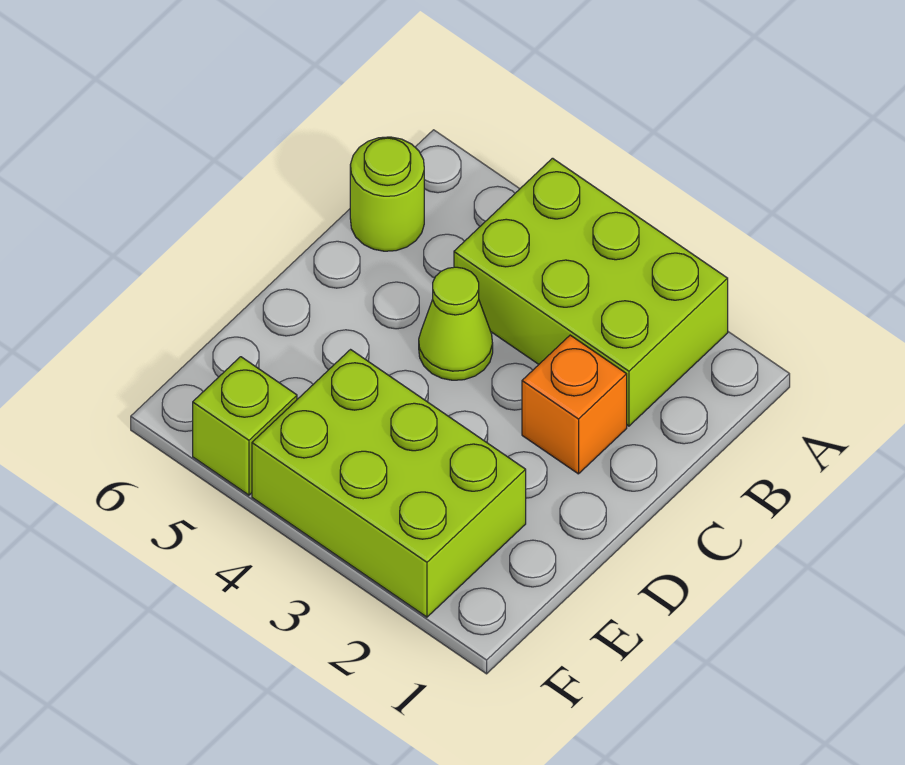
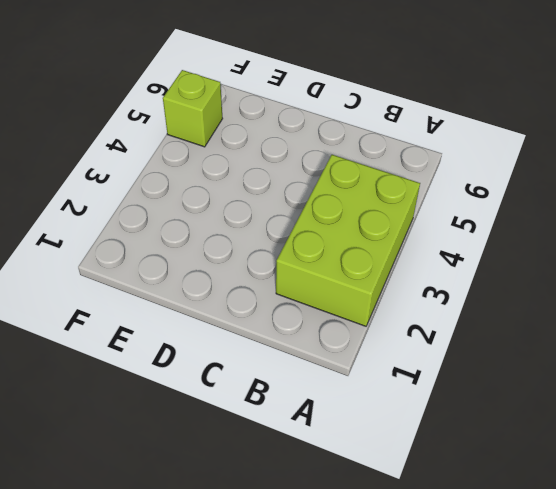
none -> lime 1x1 round brick [350,137,424,251]
none -> orange 1x1 brick [522,335,627,474]

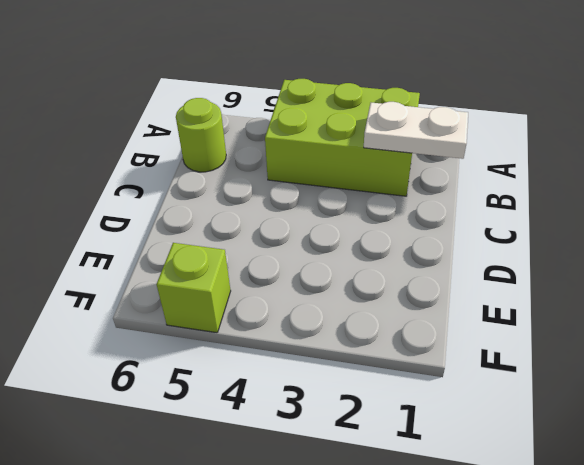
white 1x2 plate [364,102,468,159] -> none
none -> orange 1x1 brick [522,335,627,474]
none -> lime 1x1 cone [419,267,493,380]

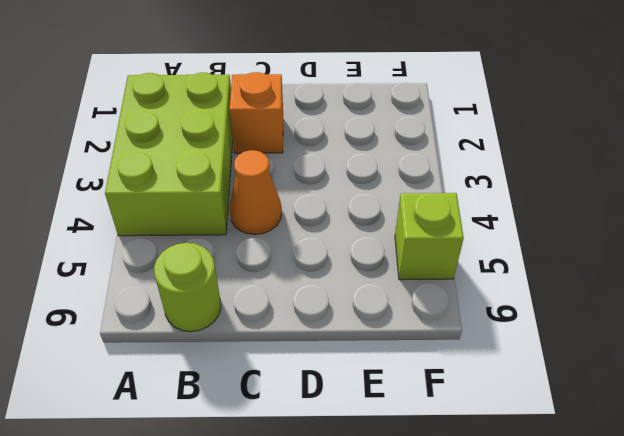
orange 1x1 cone [229,150,282,235] -> lime 1x1 cone [419,267,493,380]
none -> lime 2x3 brick [252,350,526,617]

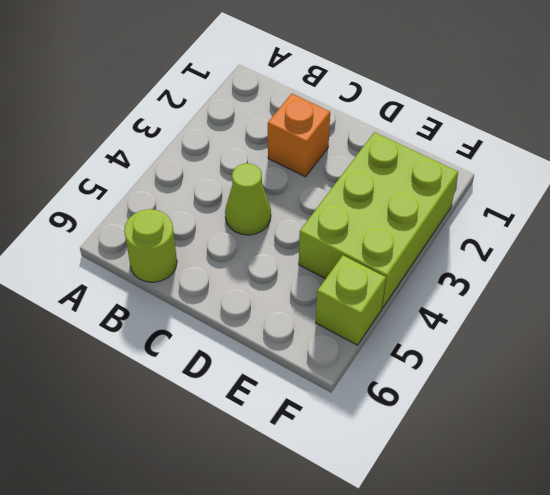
none -> lime 2x3 brick [454,158,728,426]

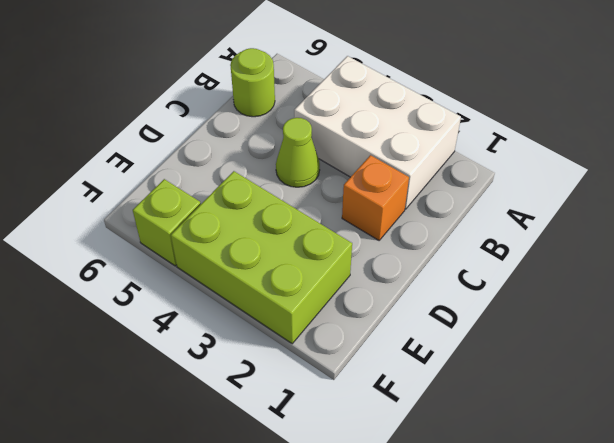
white 2x3 brick [294,56,461,209] -> lime 2x3 brick [454,158,728,426]

